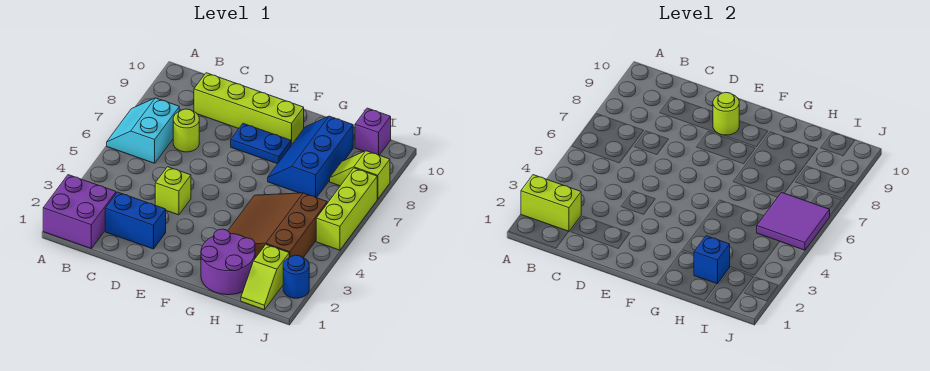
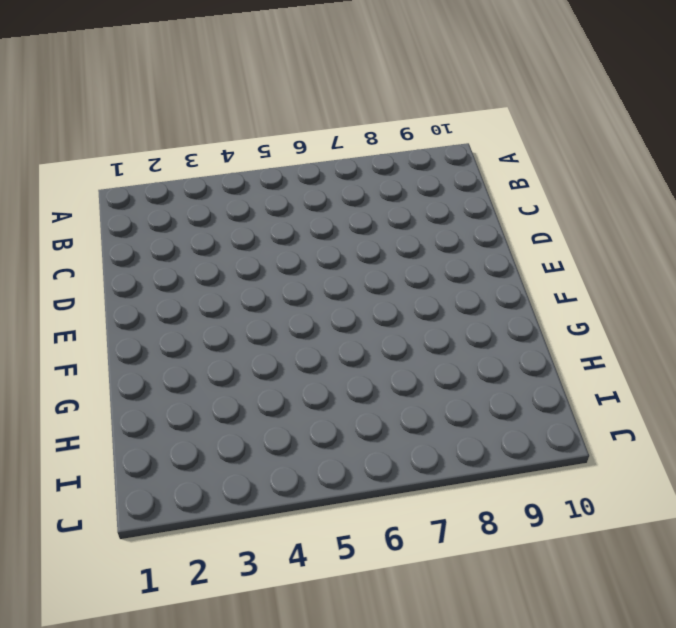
none -> purple 2x2 brick [43,175,116,248]
none -> cyan 2x2 slope [107,98,179,163]
none -> blue 1x2 brick [105,192,166,249]

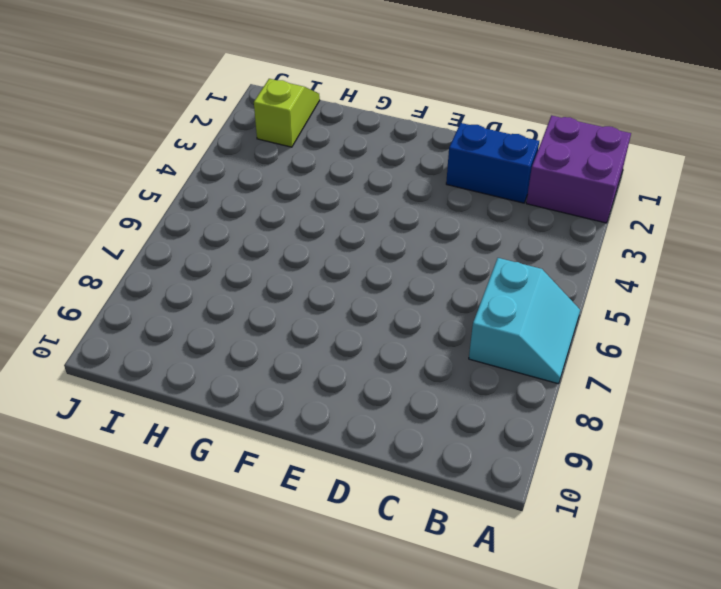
none -> lime 1x1 round brick [173,109,199,152]
none -> lime 1x4 brick [194,73,304,145]
none -> lime 1x1 brick [155,167,191,215]

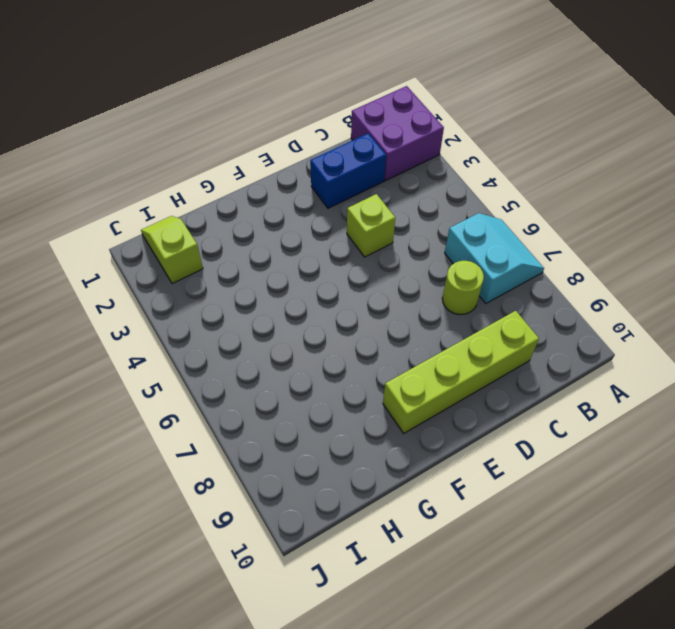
none -> blue 1x2 plate [231,124,291,164]
none -> purple 2x2 round brick [201,229,255,295]
none -> brown 3x3 slope [228,193,327,258]

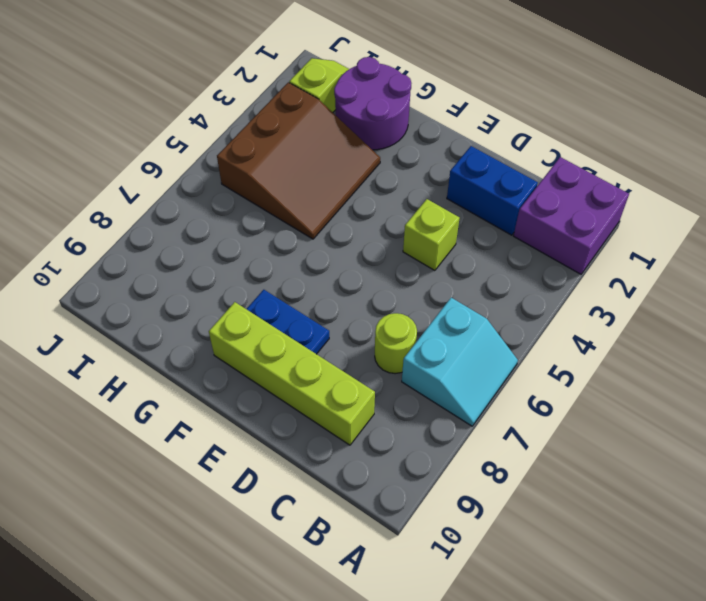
none -> blue 2x3 slope [268,116,353,198]
none -> lime 1x2 slope [330,151,390,199]
none -> purple 1x1 brick [355,108,391,155]

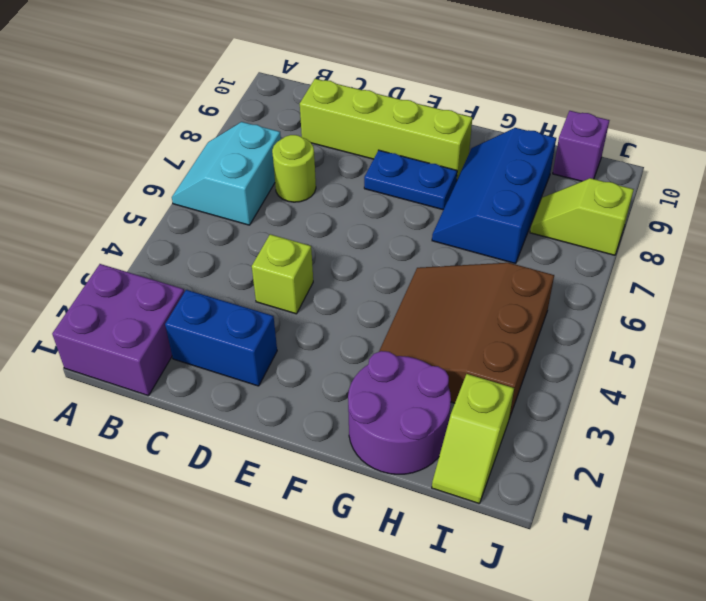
none -> blue 1x1 round brick [283,255,309,298]
none -> lime 1x3 brick [316,168,377,250]
none -> lime 1x2 brick [521,175,581,232]

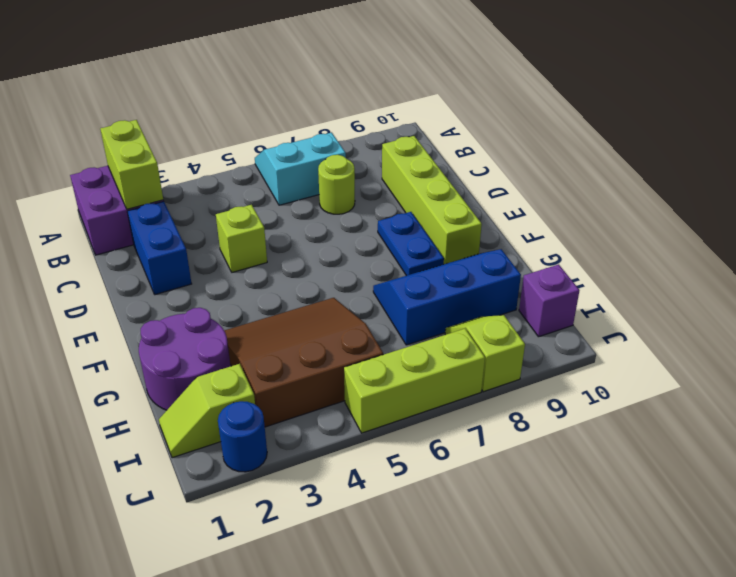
none -> lime 1x1 round brick [713,92,739,135]
none -> blue 1x1 brick [694,236,730,284]
none -> purple 2x2 tile [757,192,830,250]

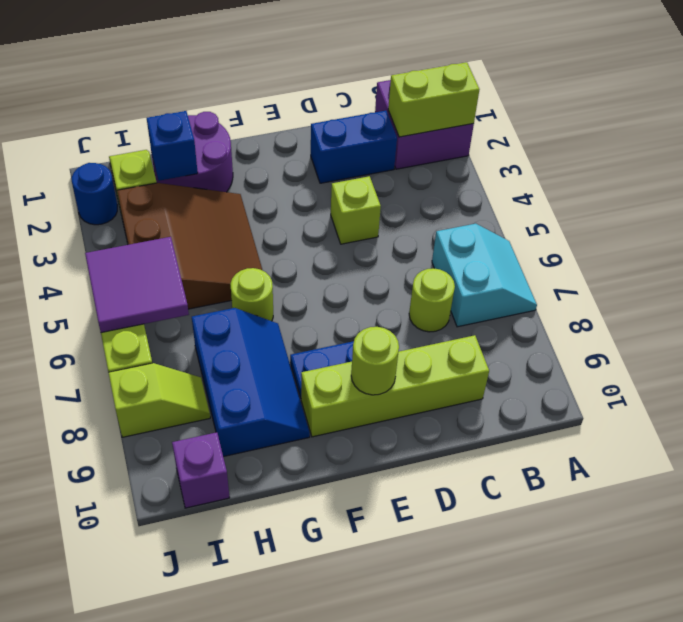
lime 1x1 round brick [230,268,273,321] -> none

